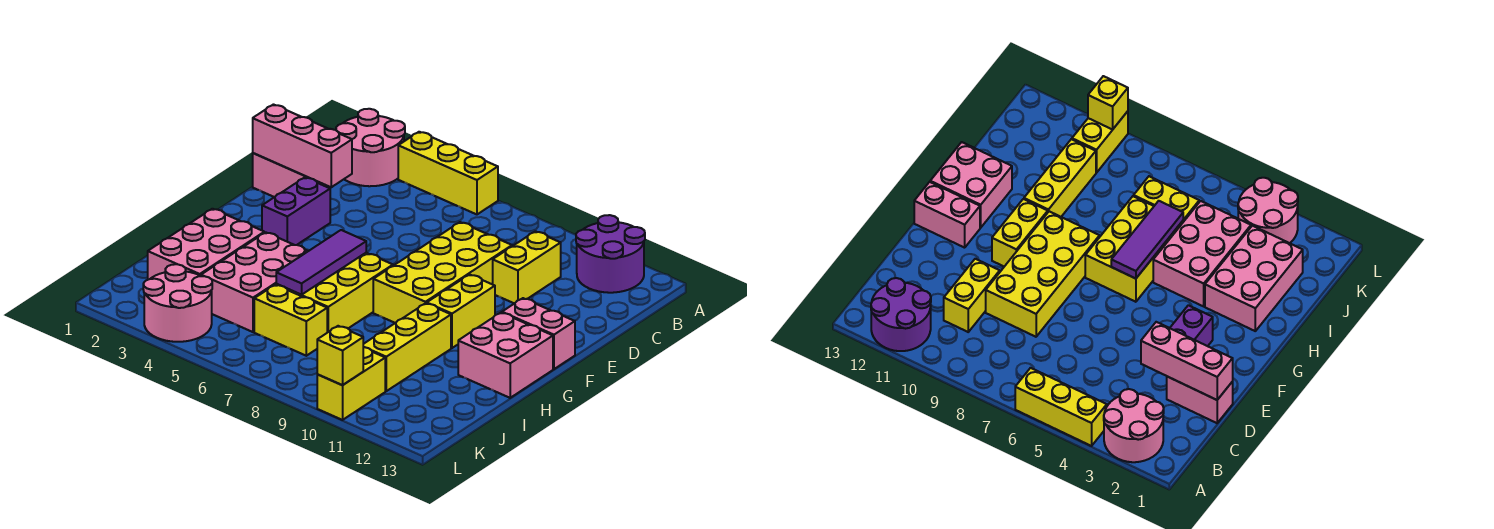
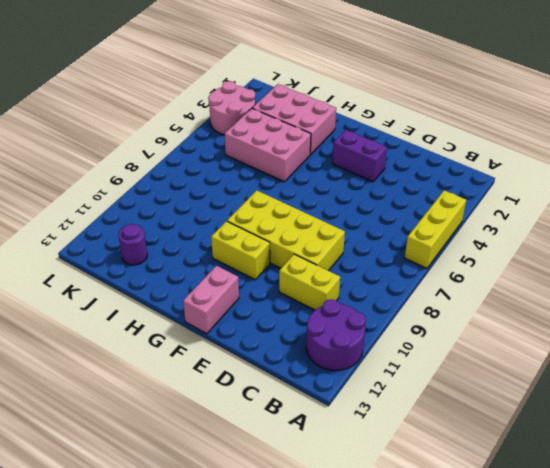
purple 1x1 round brick [118,224,147,265] -> none
none -> pink 2x2 round brick [336,109,405,186]
none -> pink 1x2 brick [253,153,325,197]
none -> yellow 2x3 brick [276,253,393,333]

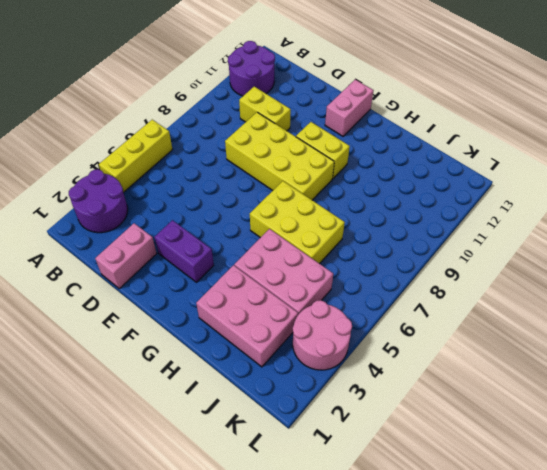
purple 2x2 round brick [69,169,128,233] -> pink 2x2 round brick [336,109,405,186]
none -> pink 2x2 brick [458,313,553,398]
none -> yellow 1x3 brick [363,303,451,391]
none -> yellow 1x2 brick [254,285,327,356]

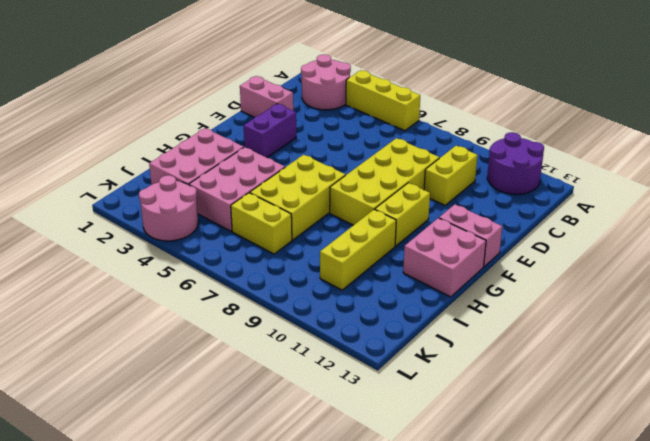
none -> yellow 1x2 brick [317,347,385,420]
none -> pink 1x3 brick [253,105,352,187]
none -> purple 1x3 tile [276,230,366,295]

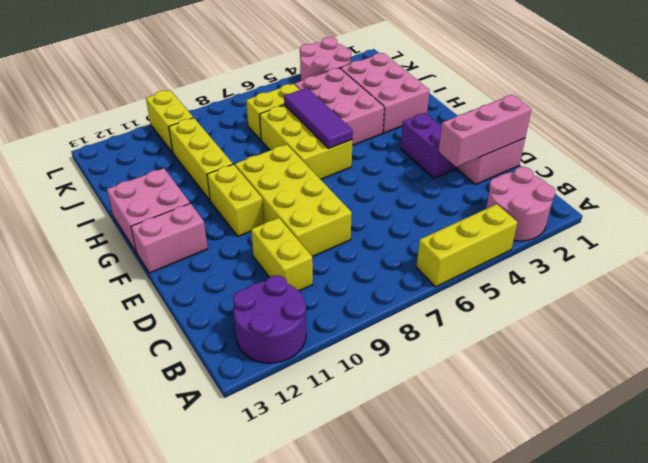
none -> yellow 1x1 brick [317,326,363,385]

